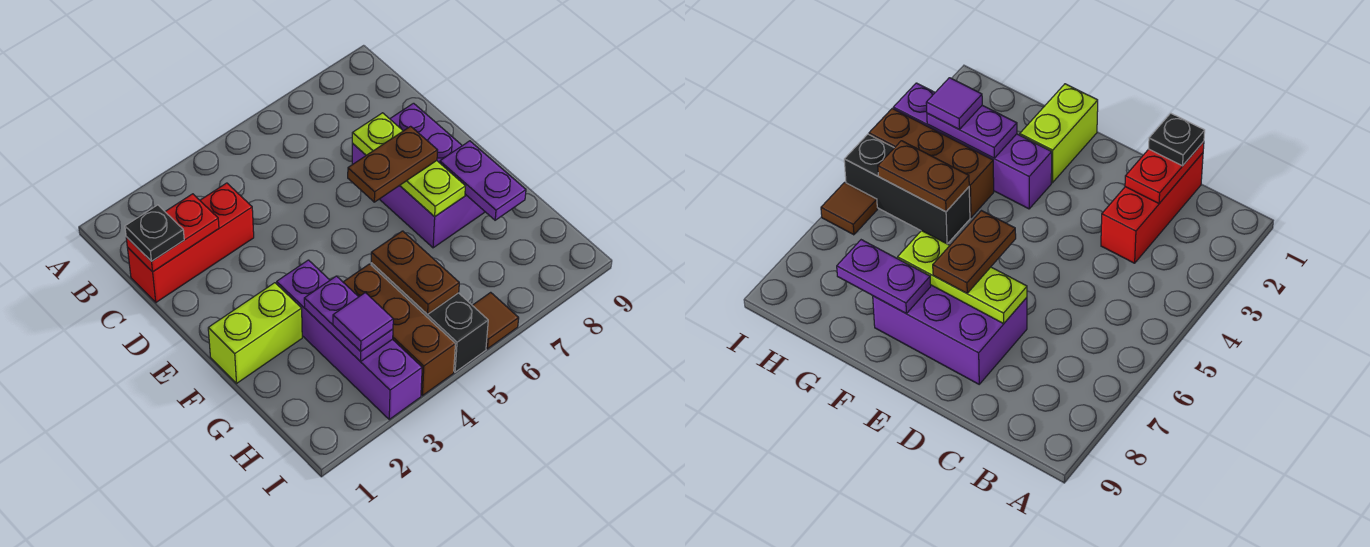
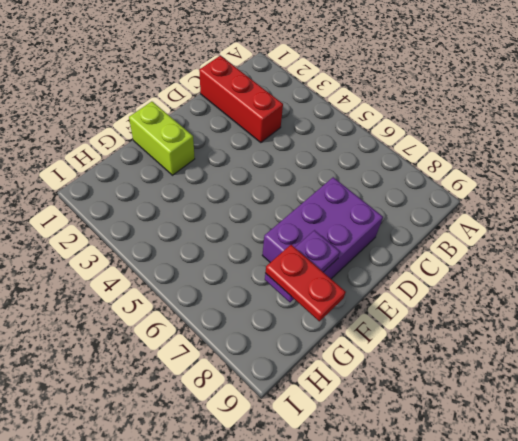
red 1x2 plate [265,245,346,321] -> red 1x2 plate moved to [126,194,219,272]
none -> purple 1x4 brick [277,260,422,419]
none -> brown 1x3 brick [343,264,455,396]
none -> black 1x3 brick [371,263,488,372]

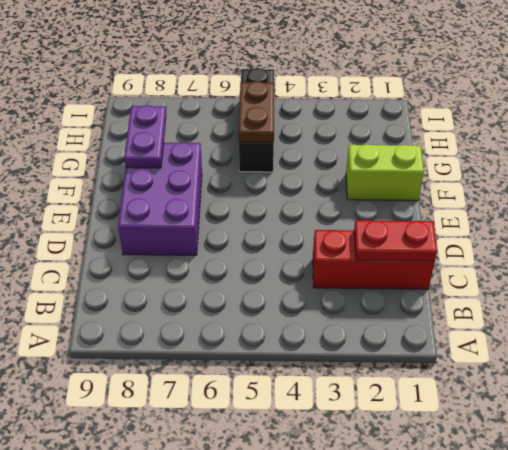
none -> purple 1x4 brick [277,260,422,419]
none -> brown 1x3 brick [343,264,455,396]
none -> brown 1x1 tile [472,292,519,349]

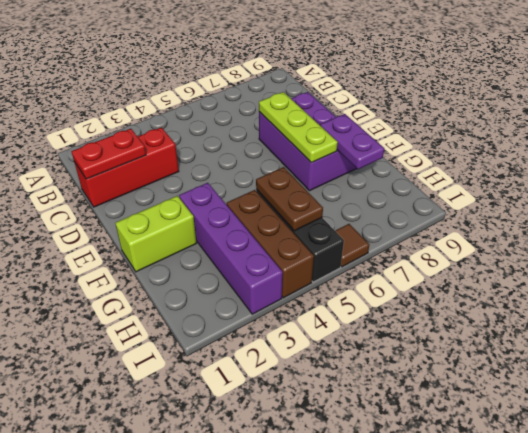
none -> purple 1x2 plate [304,276,393,362]
none -> black 1x1 plate [125,205,184,261]
none -> brown 1x2 plate [348,126,438,202]

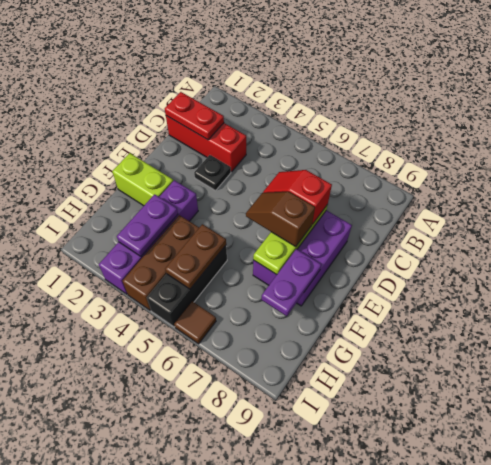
black 1x1 plate [194,155,231,191] -> black 1x1 plate moved to [125,205,184,261]
red 1x2 slope [263,170,332,224] -> none
brown 1x2 slope [246,192,315,247] -> brown 1x2 plate [348,126,438,202]
none -> purple 1x1 tile [333,293,393,351]

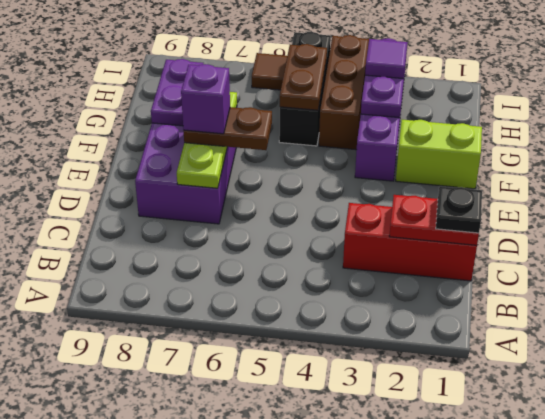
purple 1x1 brick [181,64,230,134] -> none

